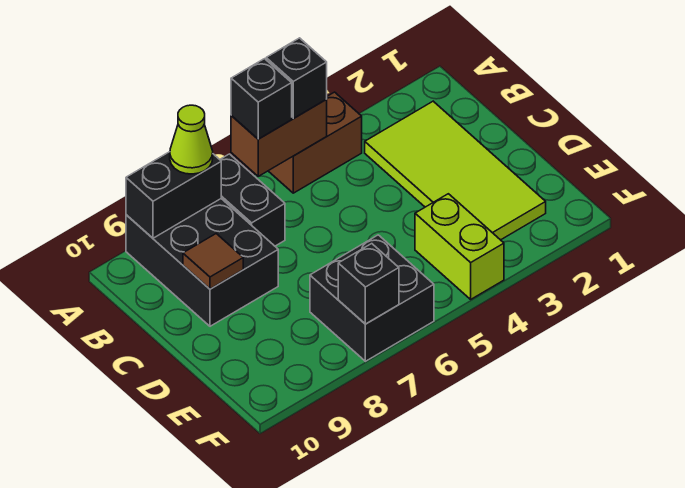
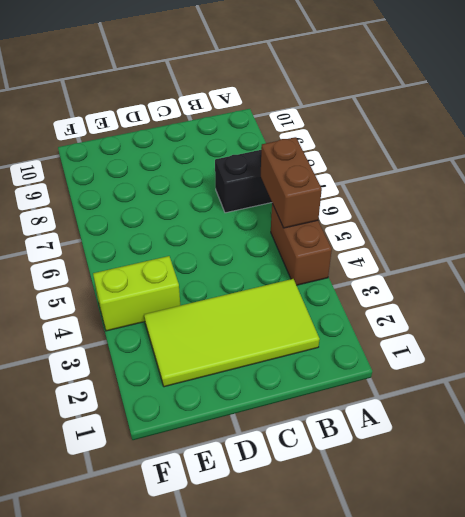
none -> black 2x3 brick [126,199,278,326]
none -> black 2x2 brick [310,235,434,361]
none -> black 1x2 brick [126,152,221,238]

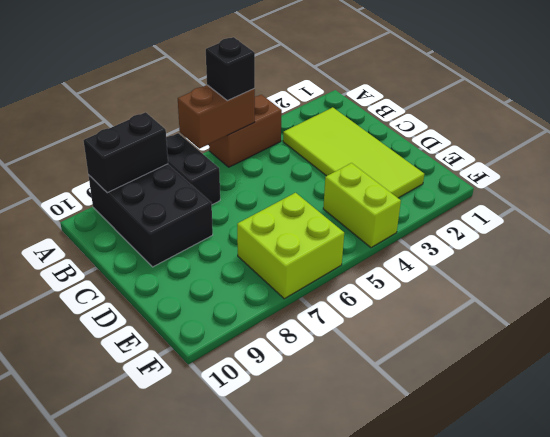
lime 2x2 brick [237,193,344,299] -> black 2x2 brick [310,235,434,361]
none -> brown 1x1 tile [183,234,243,289]
none -> black 1x1 brick [338,244,399,324]
none -> black 1x1 brick [231,59,292,139]

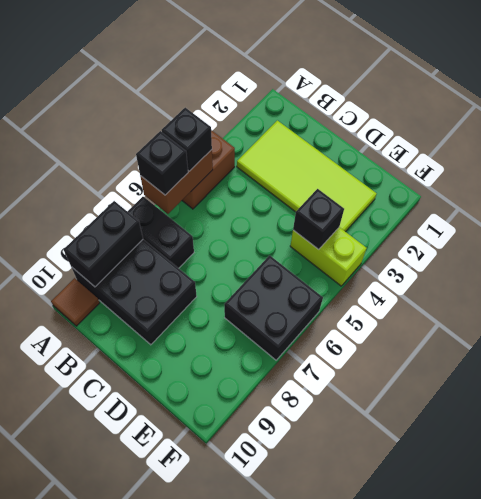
brown 1x1 tile [51,278,100,326] -> brown 1x1 tile moved to [183,234,243,289]
black 1x1 brick [293,189,344,249] -> black 1x1 brick moved to [338,244,399,324]
none -> lime 1x1 cone [170,105,213,174]

